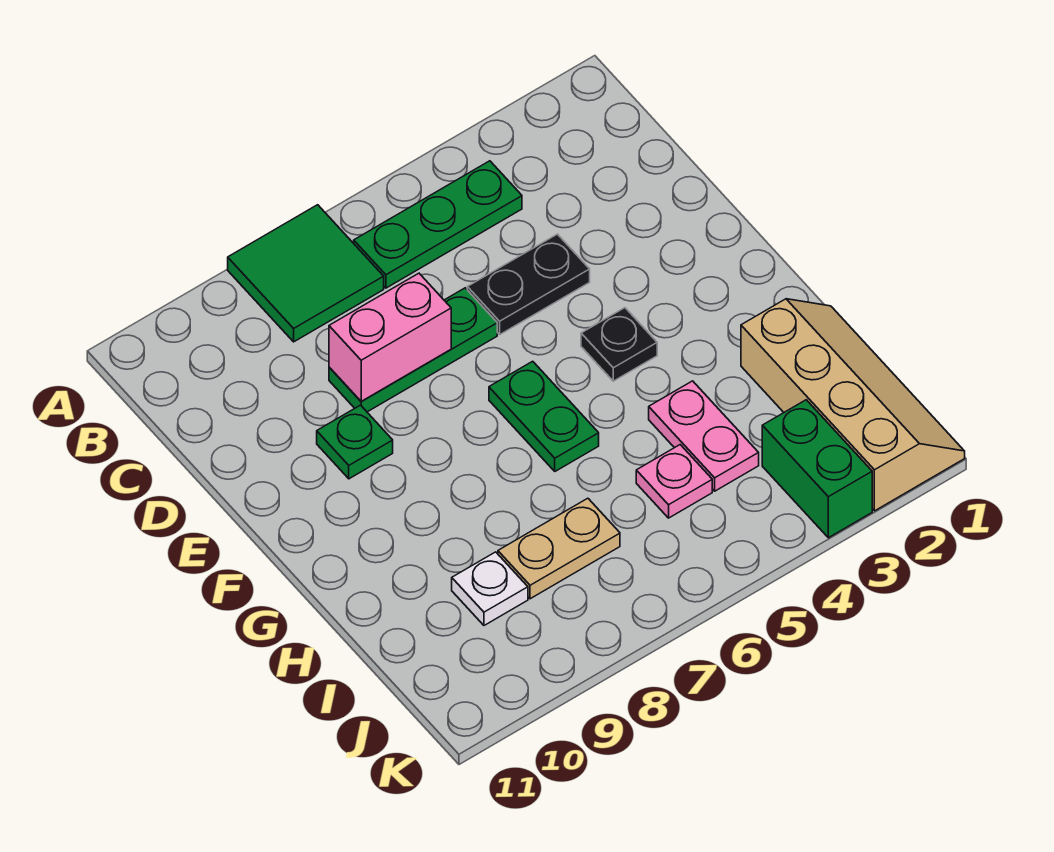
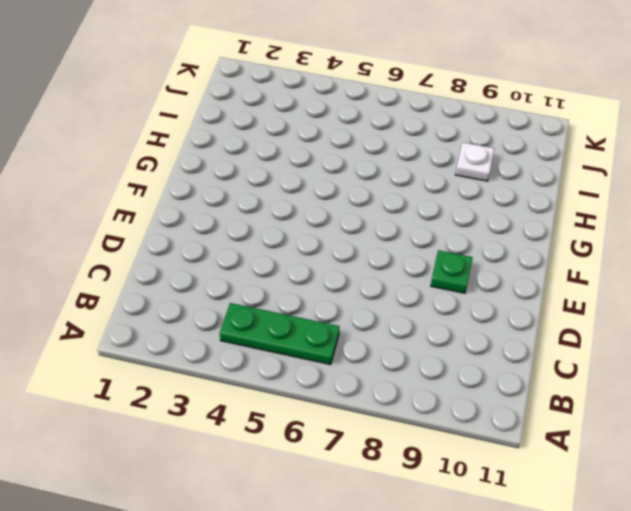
none -> green 2x2 tile [228,205,384,342]
none -> black 1x2 plate [467,234,590,334]
none -> green 1x3 plate [329,288,497,412]

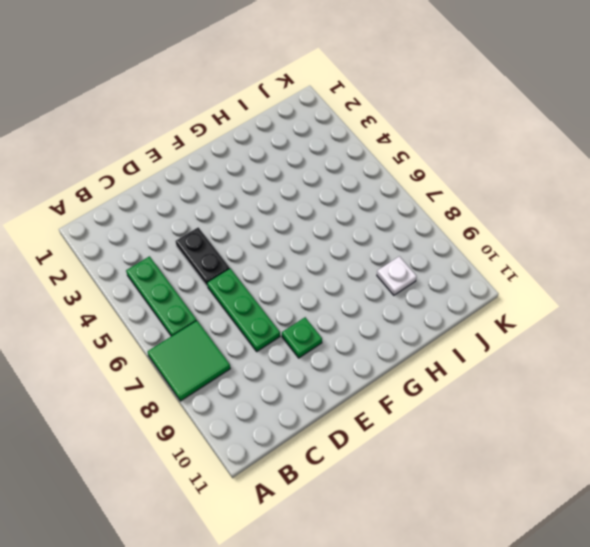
none -> black 1x1 plate [581,308,657,381]
none -> green 1x2 plate [489,361,599,471]
none -> tan 2x4 slope [741,299,965,511]

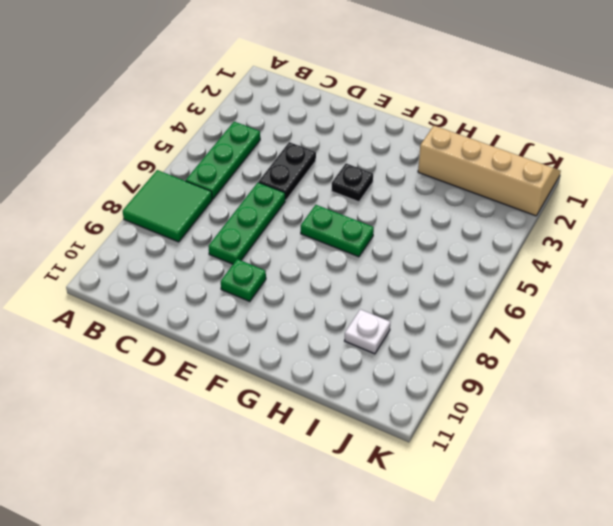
none -> pink 1x2 plate [649,381,759,491]
none -> pink 1x1 plate [636,445,712,518]
none -> tan 1x2 plate [498,498,620,599]

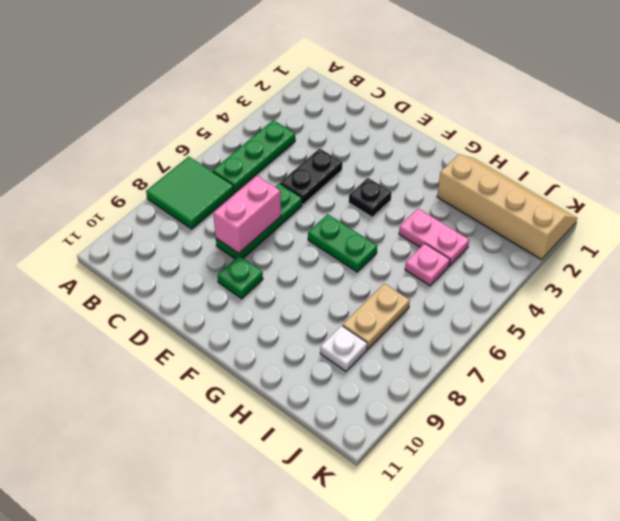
none -> green 1x2 brick [762,400,872,538]

